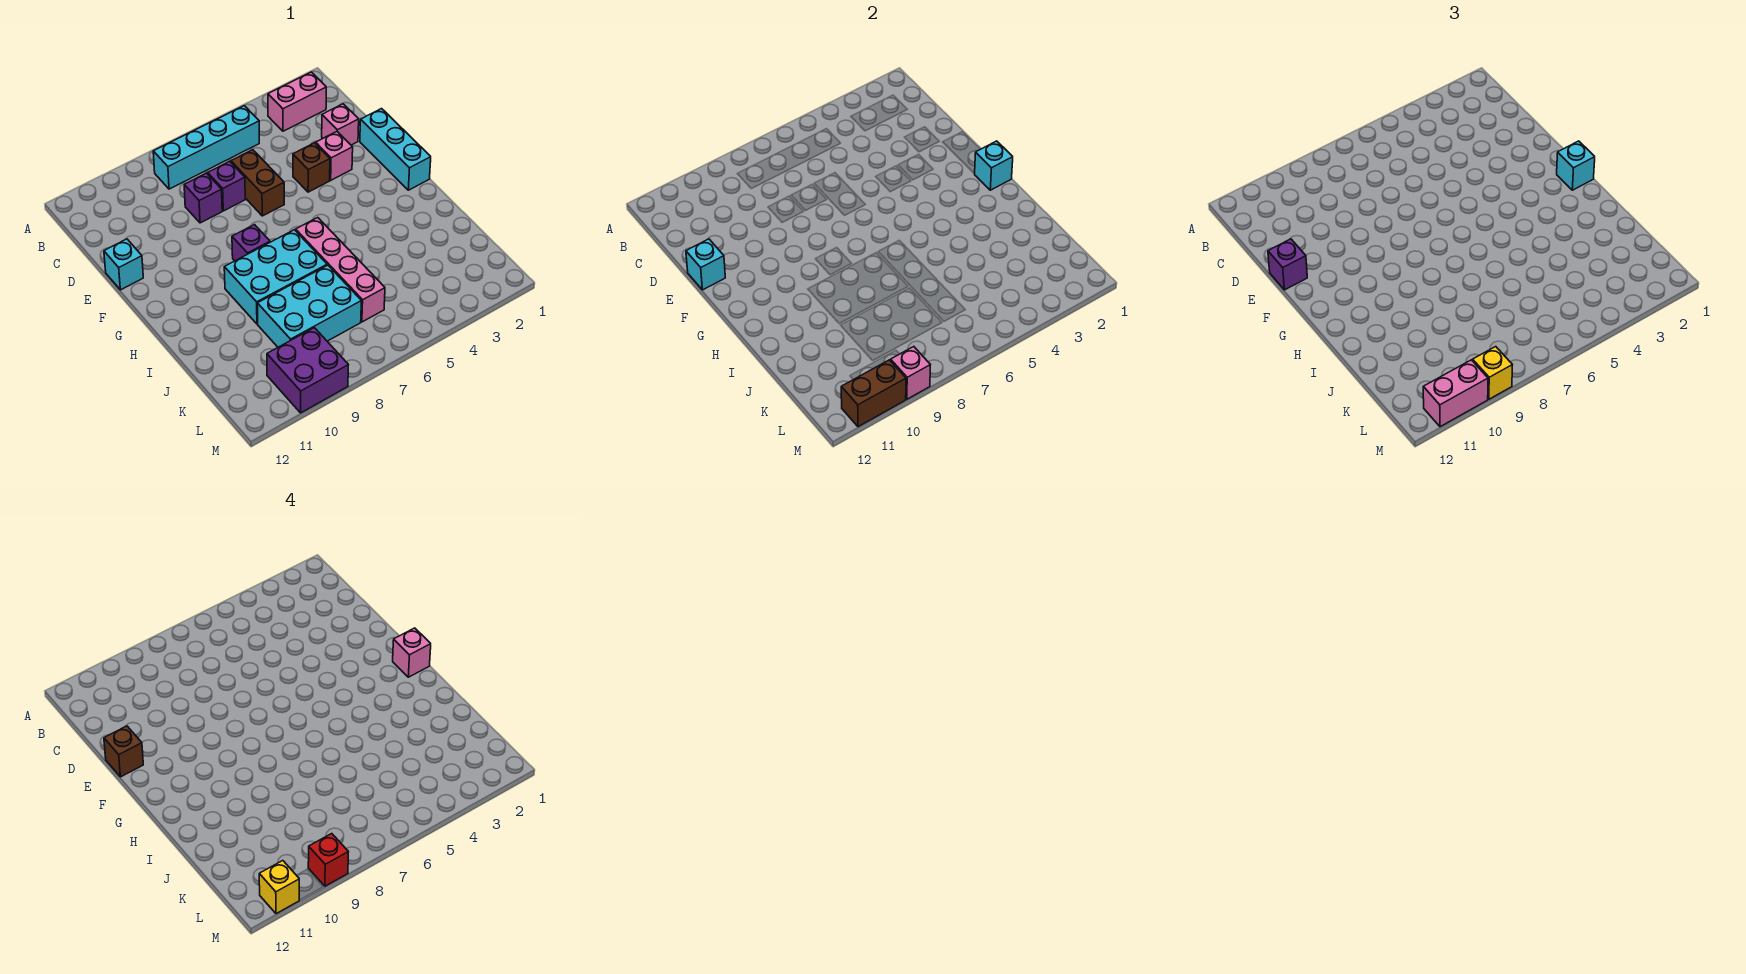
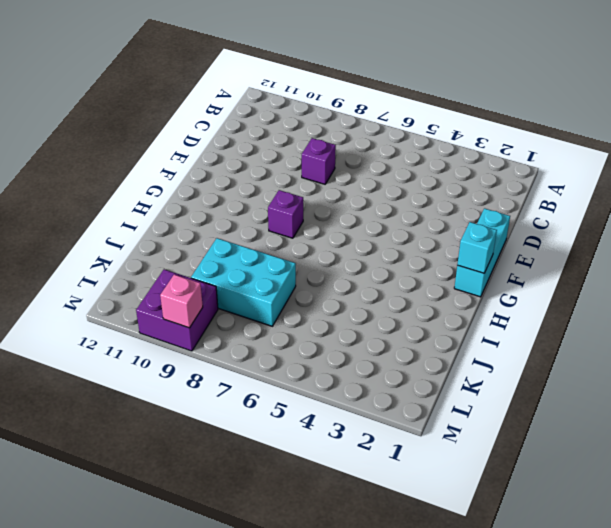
none -> pink 1x2 brick [268,72,326,131]
none -> cyan 1x4 brick [153,106,259,189]
none -> pink 1x1 brick [322,104,359,145]

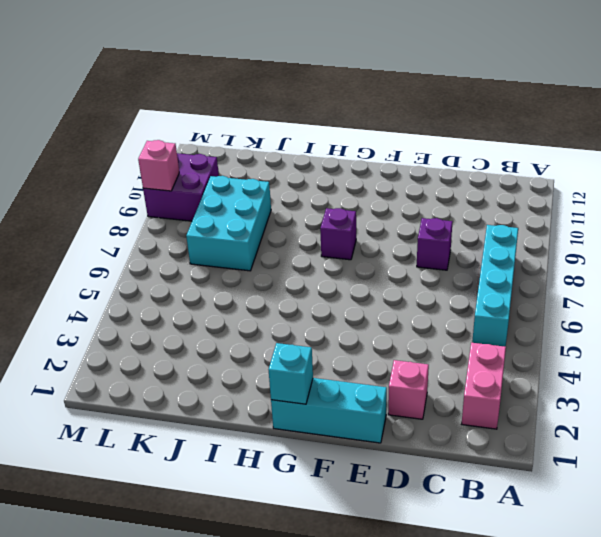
none -> brown 1x2 brick [231,150,284,216]
none -> purple 1x1 brick [208,161,245,211]
none -> pink 1x1 brick [316,132,353,180]

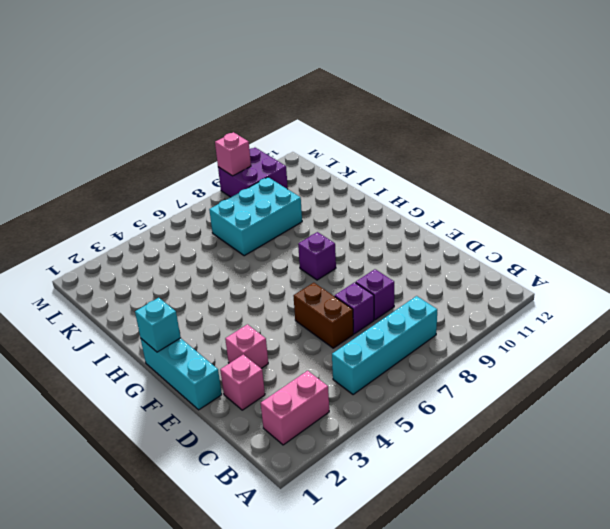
none -> brown 1x1 brick [293,143,330,192]
none -> cyan 1x1 brick [104,239,143,290]
none -> pink 1x4 brick [296,218,385,322]

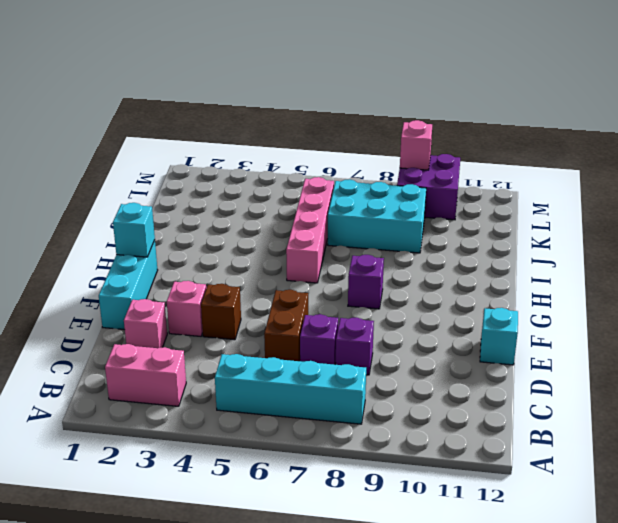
none -> cyan 2x3 brick [224,230,327,324]
none -> cyan 1x1 brick [686,239,725,290]
none -> brown 1x2 brick [841,360,906,427]

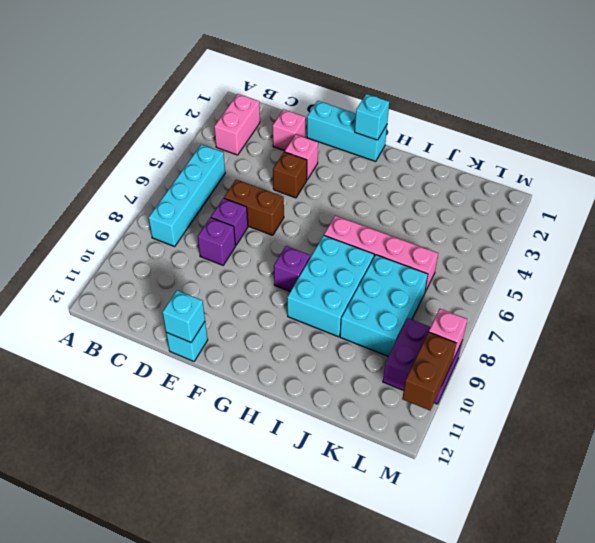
none -> purple 1x1 brick [1268,239,1307,290]
none -> cyan 1x1 brick [1557,141,1595,190]
none -> yellow 1x1 brick [1473,347,1512,399]

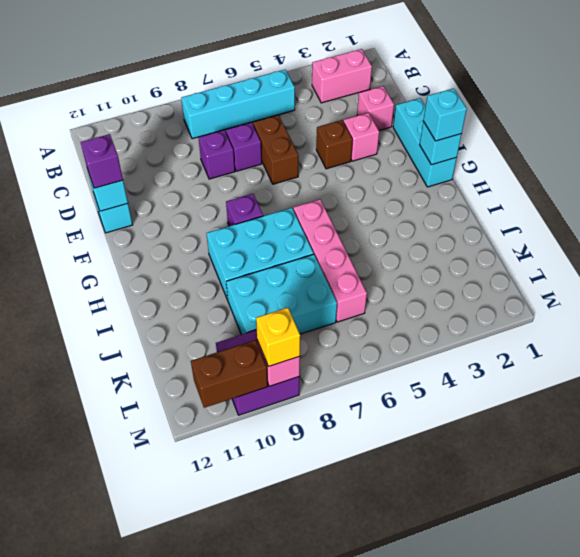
none -> pink 1x2 brick [1423,360,1488,427]
none -> brown 1x1 brick [104,726,143,777]
none -> pink 1x1 brick [393,628,431,677]

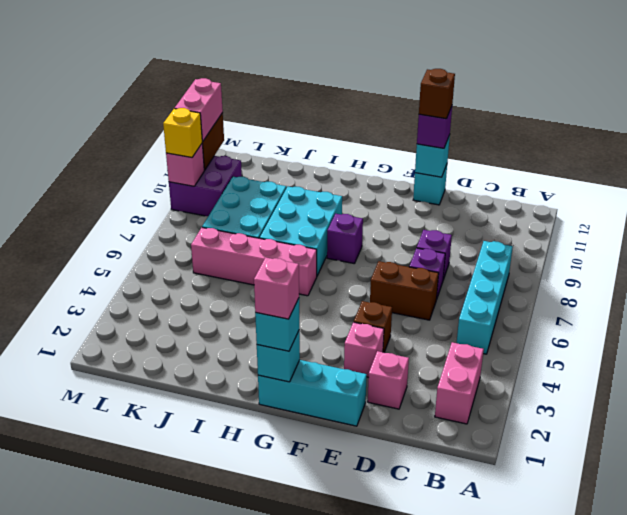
none -> red 1x1 brick [308,834,348,886]
none -> yellow 1x1 brick [259,861,299,914]

